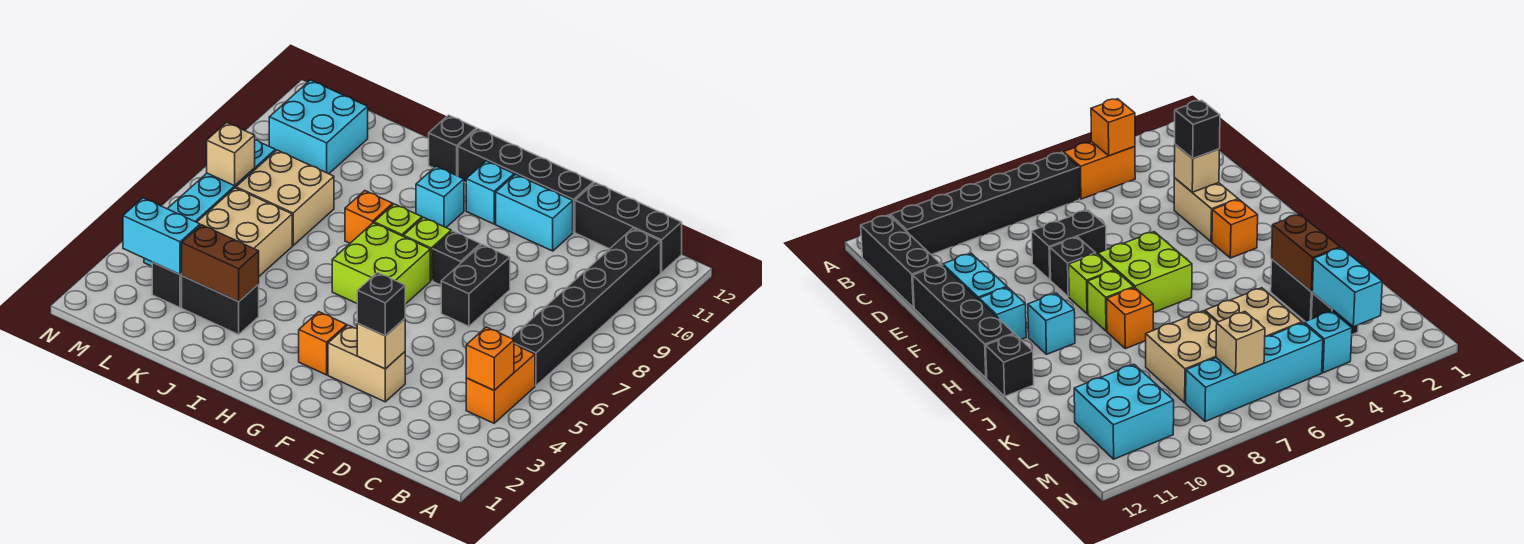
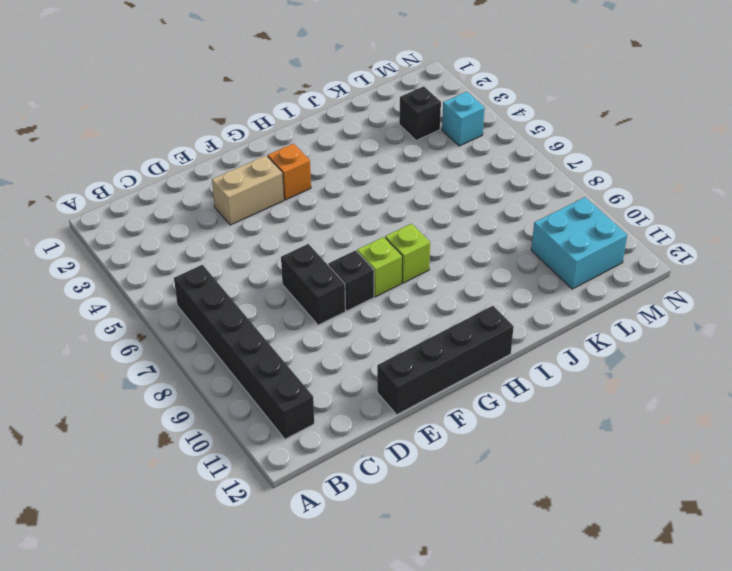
none -> orange 1x2 brick [466,344,535,423]
none -> black 1x3 brick [575,182,682,273]
none -> cyan 1x2 brick [496,174,573,251]

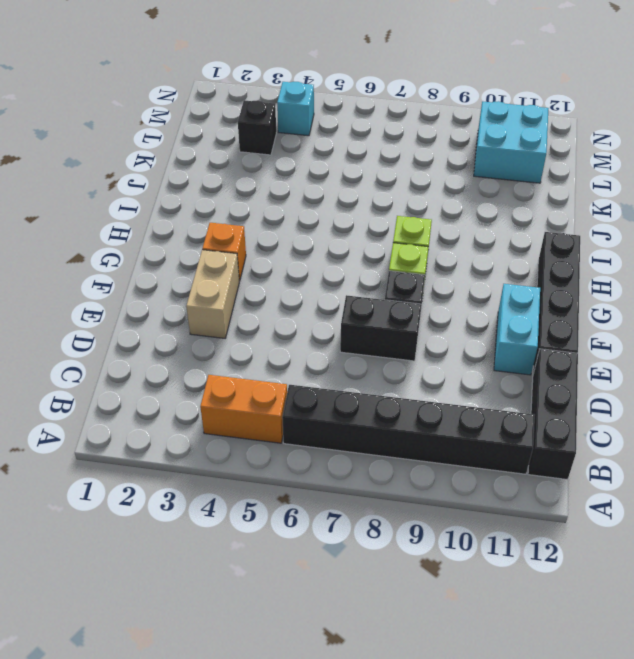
none -> lime 2x2 brick [332,223,430,304]
none -> cyan 1x1 brick [466,161,514,224]
none -> cyan 1x1 brick [416,166,464,227]

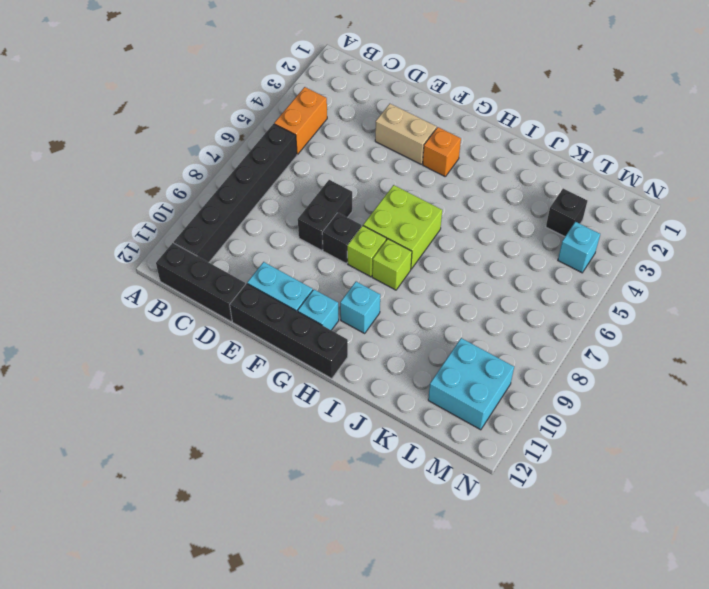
none -> orange 1x1 brick [345,191,393,243]
none -> black 1x1 brick [429,115,476,176]
none -> black 1x2 brick [182,276,259,334]

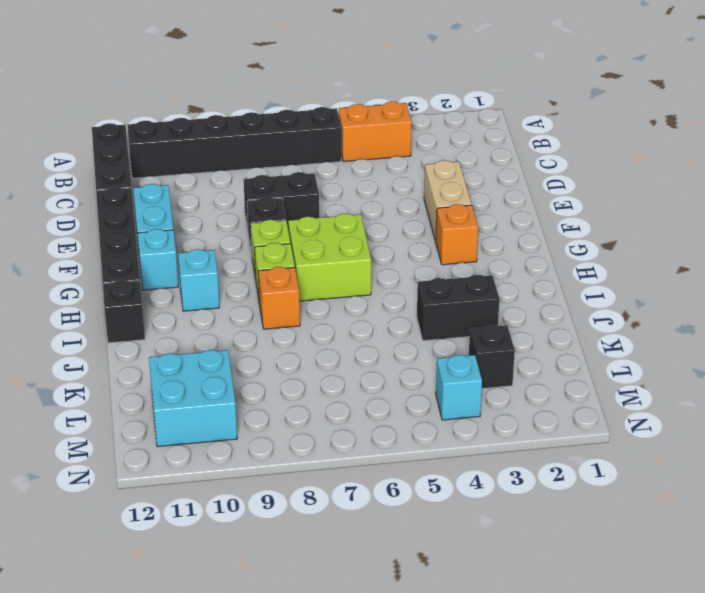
black 1x2 brick [417,275,500,341] -> black 1x2 brick turned to [182,276,259,334]
none -> tan 2x2 brick [197,188,292,276]
none -> tan 2x2 brick [236,150,334,246]
none -> cyan 1x4 brick [168,140,275,222]

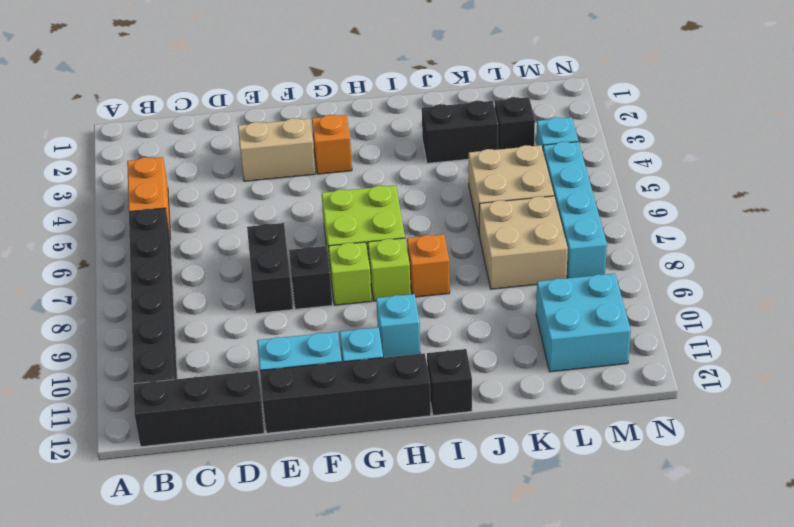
none -> orange 1x1 brick [466,327,514,390]
none -> tan 1x1 brick [357,319,405,369]
none -> brown 1x2 brick [181,225,259,302]

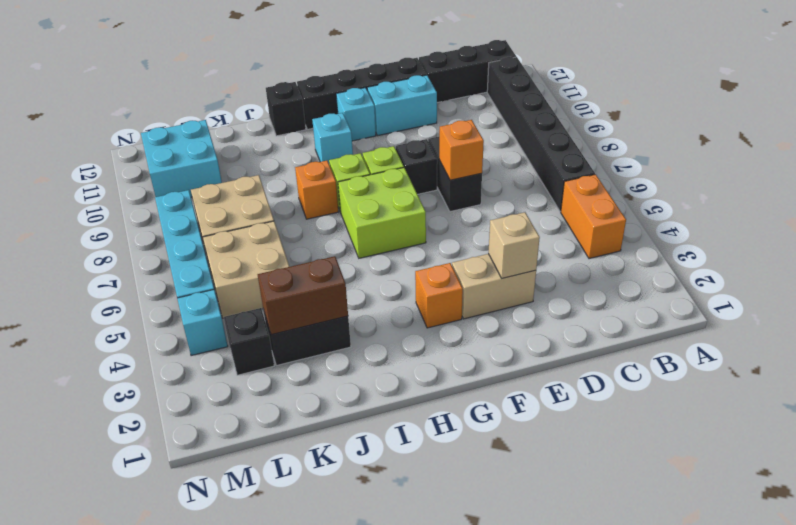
orange 1x1 brick [439,120,484,180] -> orange 1x1 brick moved to [466,327,514,390]
none -> cyan 1x2 brick [123,198,200,275]
none -> tan 1x1 brick [207,122,255,186]
none -> black 1x1 brick [357,273,405,336]

